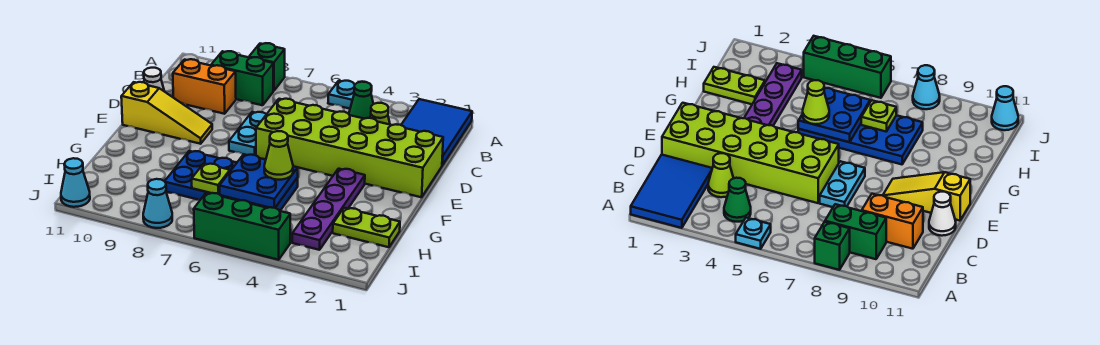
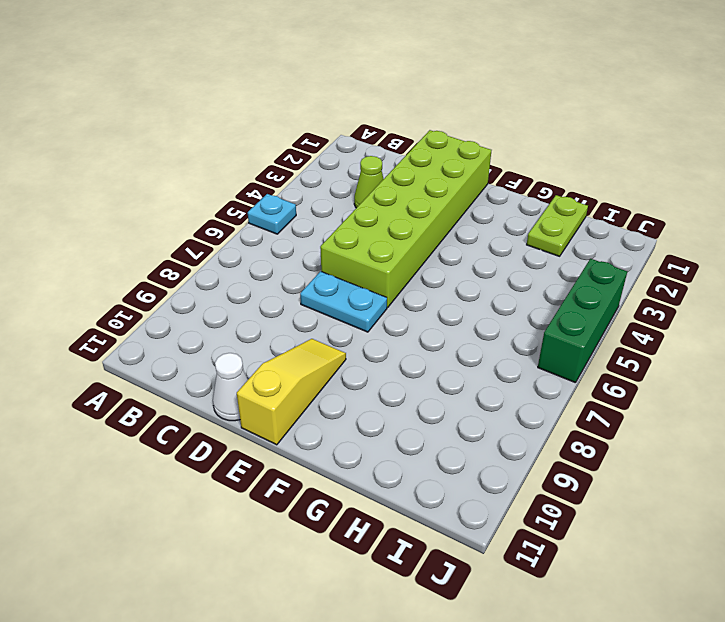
none -> blue 2x3 tile [401,99,472,165]
none -> green 1x1 brick [249,43,285,91]
none -> green 1x1 cone [349,82,373,119]

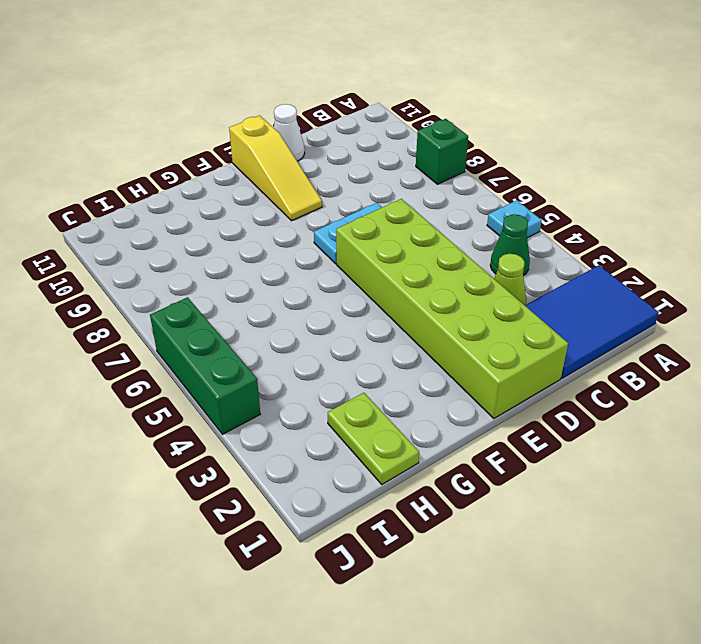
none -> green 1x2 brick [211,51,273,105]
none -> orange 1x2 brick [173,59,236,114]
none -> purple 1x4 plate [292,169,365,250]

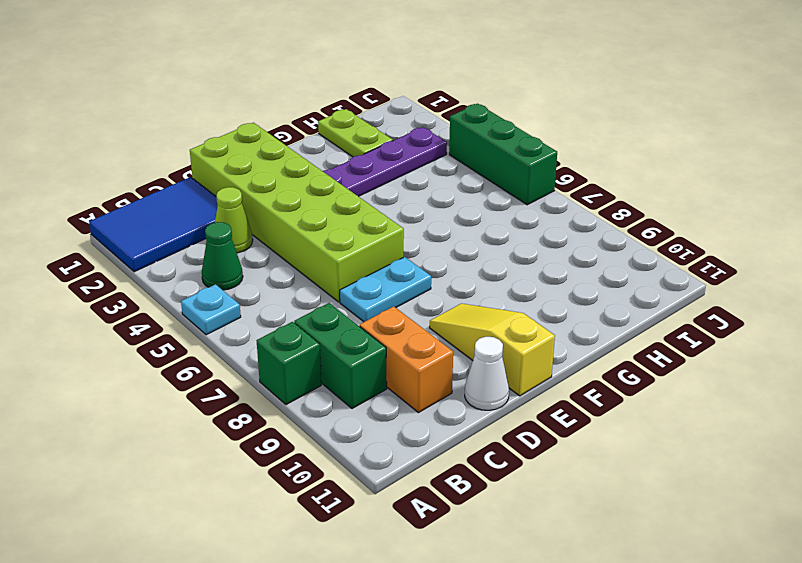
none -> blue 2x4 plate [165,151,298,211]
none -> cyan 1x1 cone [143,179,172,228]
none -> cyan 1x1 cone [61,158,90,207]

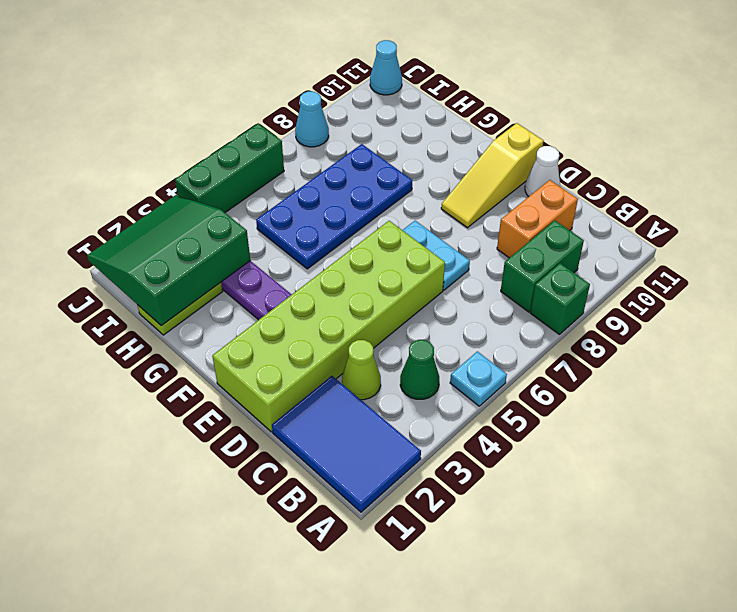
green 3x3 slope [87,195,250,326] -> none
none -> blue 2x2 plate [220,154,298,208]
none -> lime 1x1 plate [192,164,230,194]
none -> lime 1x1 cone [264,131,293,180]

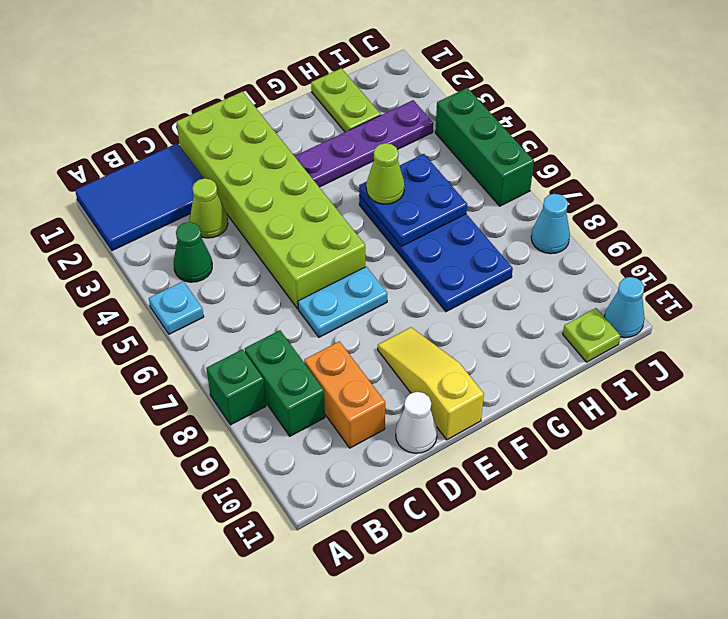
lime 1x1 plate [563,308,620,362] -> lime 1x1 plate moved to [192,164,230,194]

